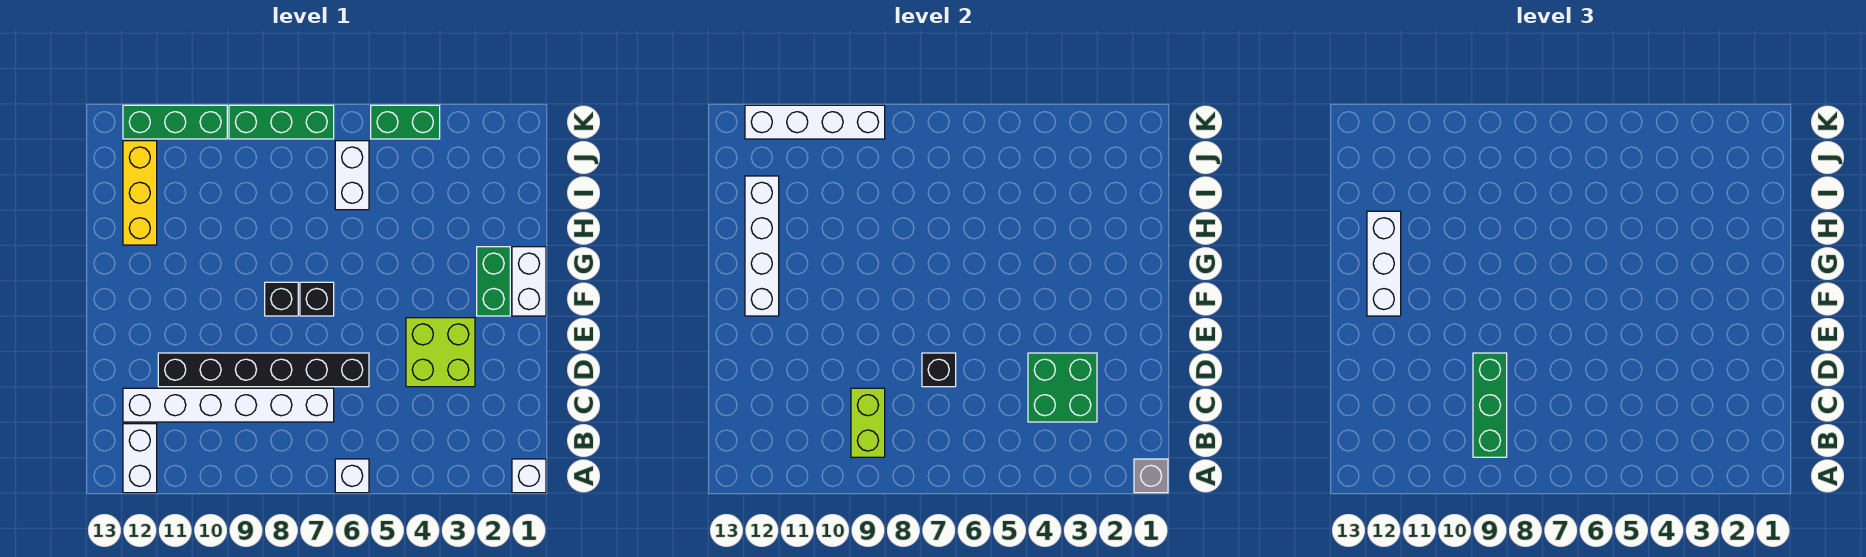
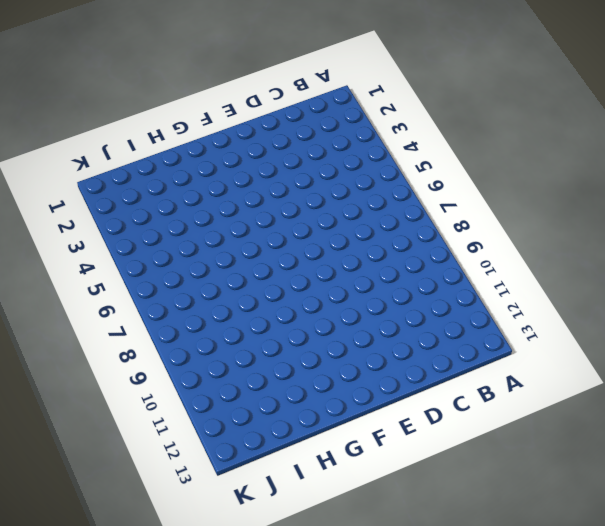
none -> white 1x1 brick [512,459,546,493]
none -> white 1x1 brick [335,459,369,493]
none -> white 1x2 brick [123,424,157,493]

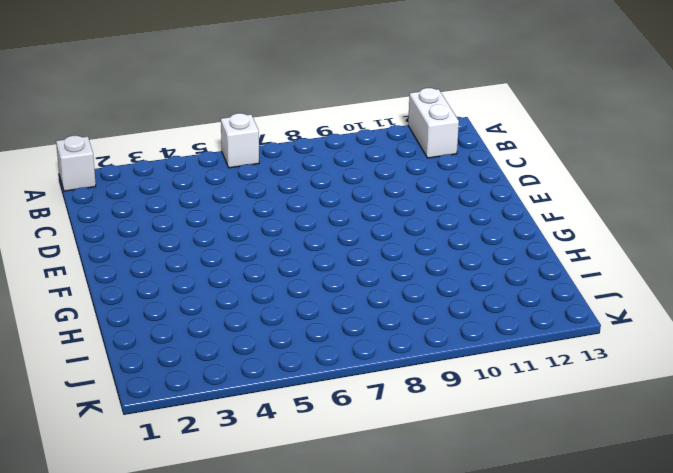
none -> white 1x6 brick [123,388,334,422]
none -> lime 2x2 brick [406,318,475,387]
none -> black 1x6 brick [158,353,369,387]

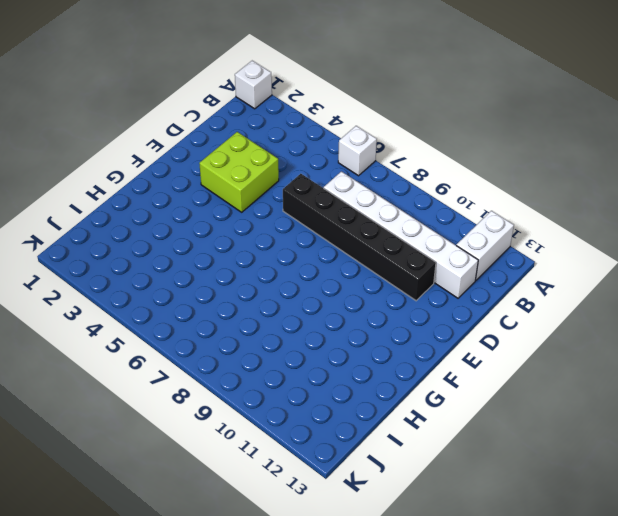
none -> white 1x2 brick [512,247,546,316]
none -> green 1x2 brick [477,247,510,316]
none -> black 1x1 brick [300,282,334,316]

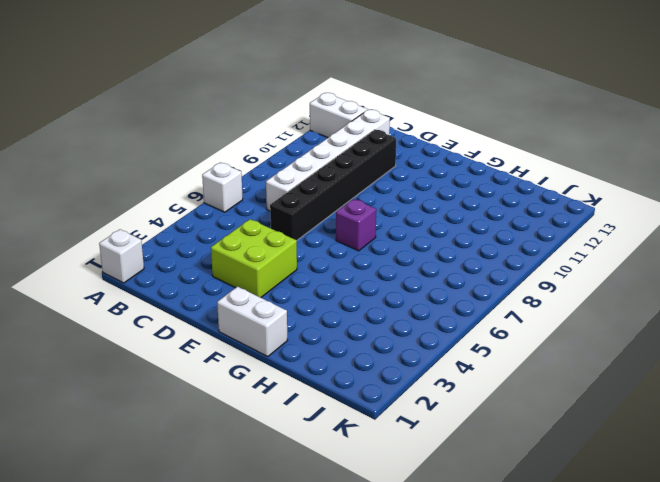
purple 1x1 brick [336,199,376,251] -> black 1x1 brick [300,282,334,316]
none -> green 1x2 brick [477,247,510,316]
none -> black 1x1 brick [265,282,298,316]
none -> yellow 1x3 brick [123,141,157,245]

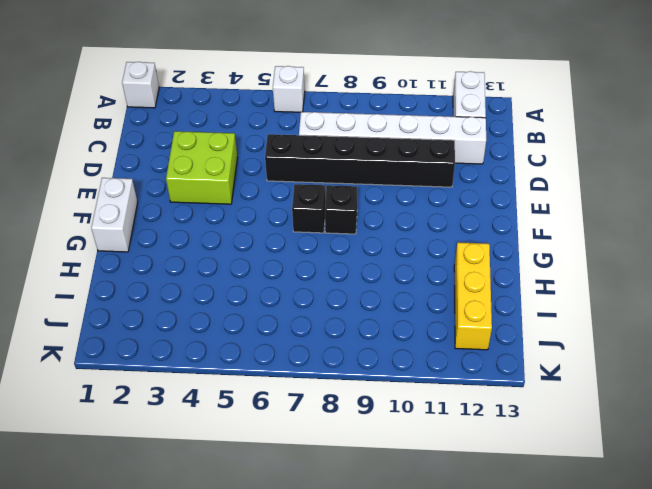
none -> green 1x2 brick [477,247,510,316]
none -> white 1x2 brick [335,141,369,210]
none -> green 1x2 brick [371,105,440,139]

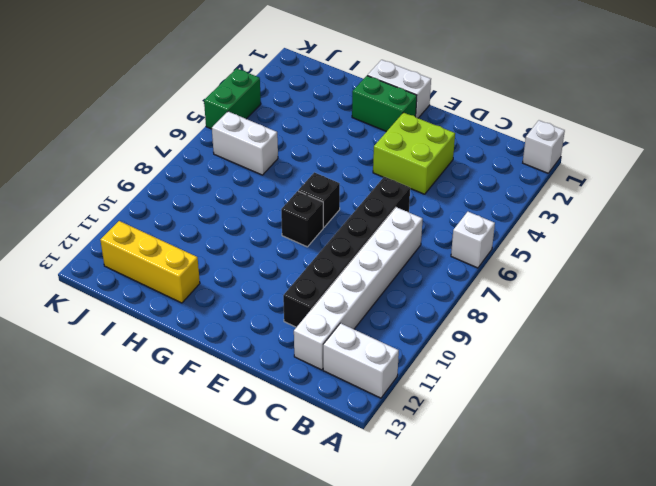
none -> green 1x3 brick [229,105,334,139]
none -> green 1x3 brick [123,105,227,139]
none -> grey 1x1 brick [1134,459,1168,493]

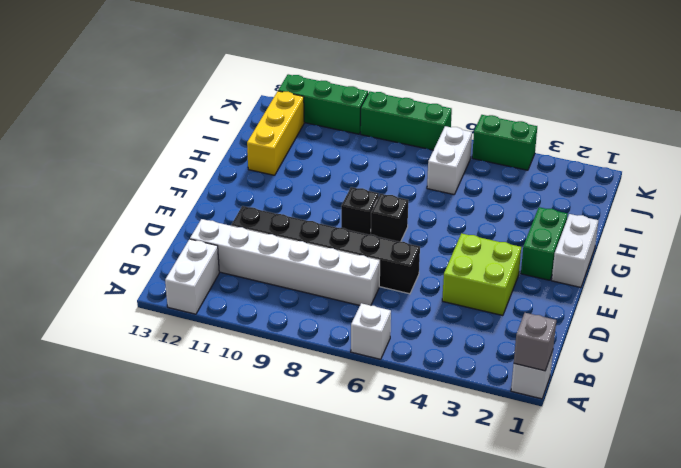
none -> lime 1x2 brick [851,388,885,457]
none -> green 2x2 brick [1028,353,1097,422]
none -> black 1x1 brick [922,353,956,387]

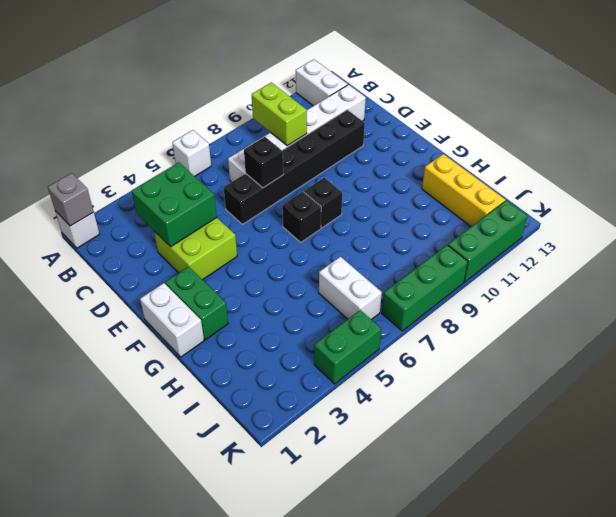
none -> white 1x4 brick [745,176,779,316]
none -> white 1x4 brick [745,105,885,139]
none -> green 1x3 brick [1473,353,1507,457]

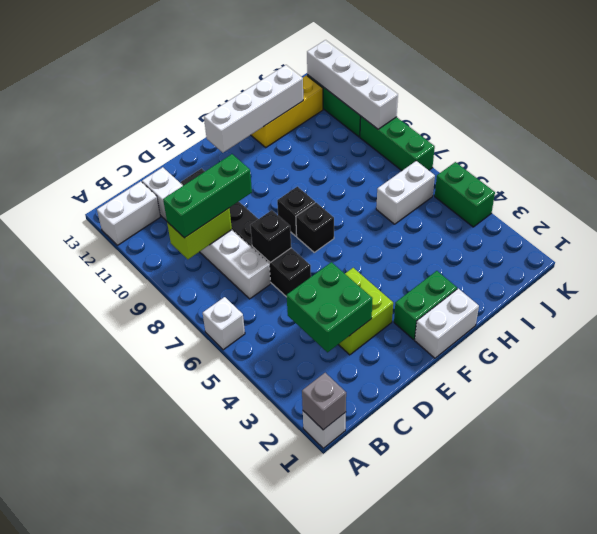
none -> white 1x3 brick [1367,211,1401,316]

